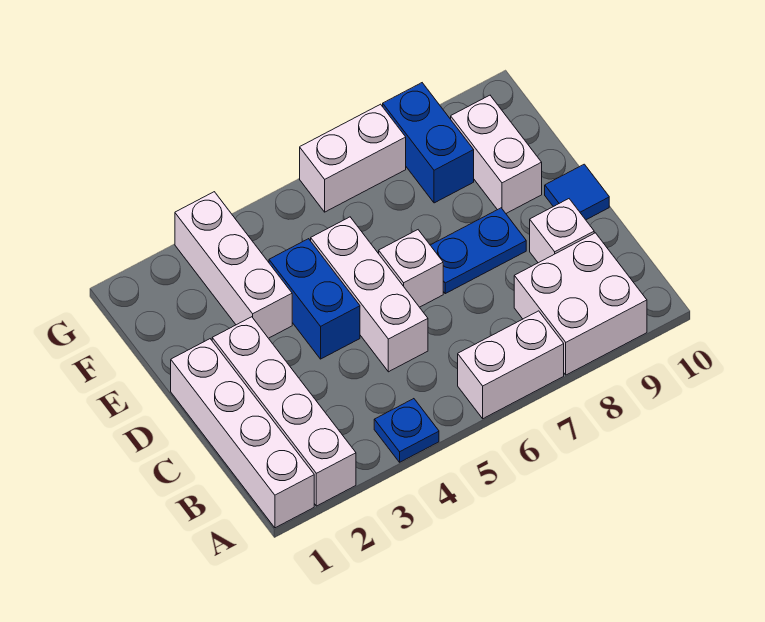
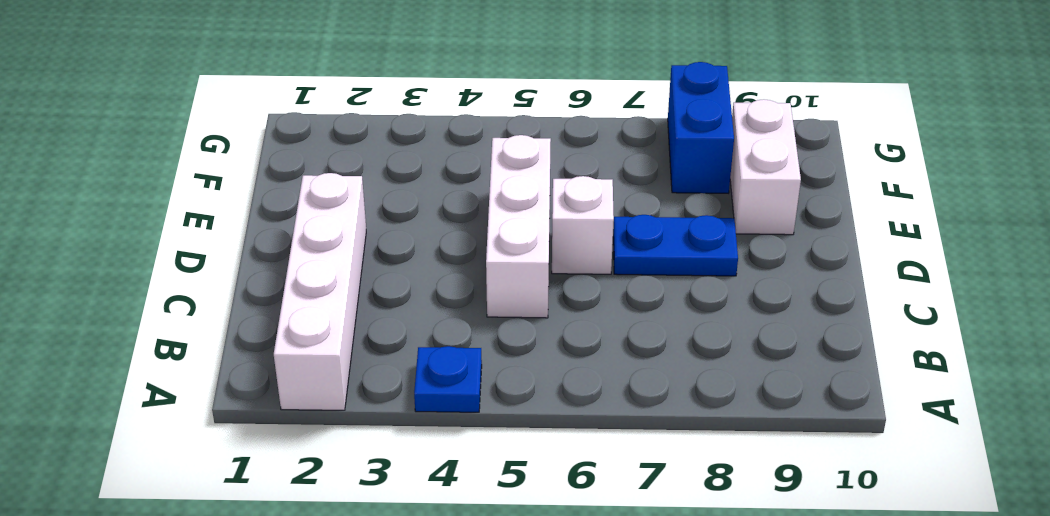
none -> white 1x4 brick [171,339,314,528]
none -> white 1x2 brick [458,311,564,419]
none -> white 2x2 brick [514,233,647,375]

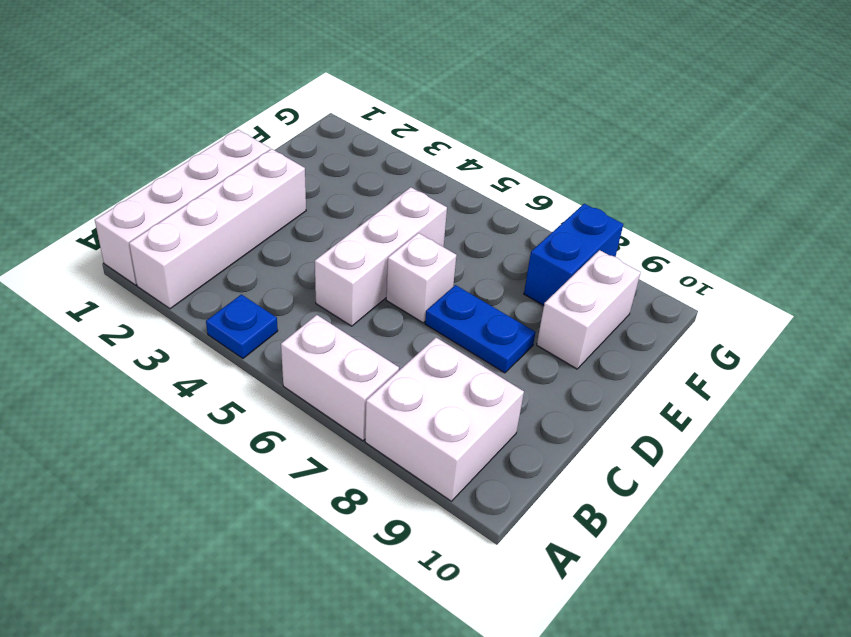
none -> white 1x1 brick [530,199,594,263]
none -> blue 1x2 brick [269,239,360,359]
none -> blue 1x1 tile [545,164,609,220]

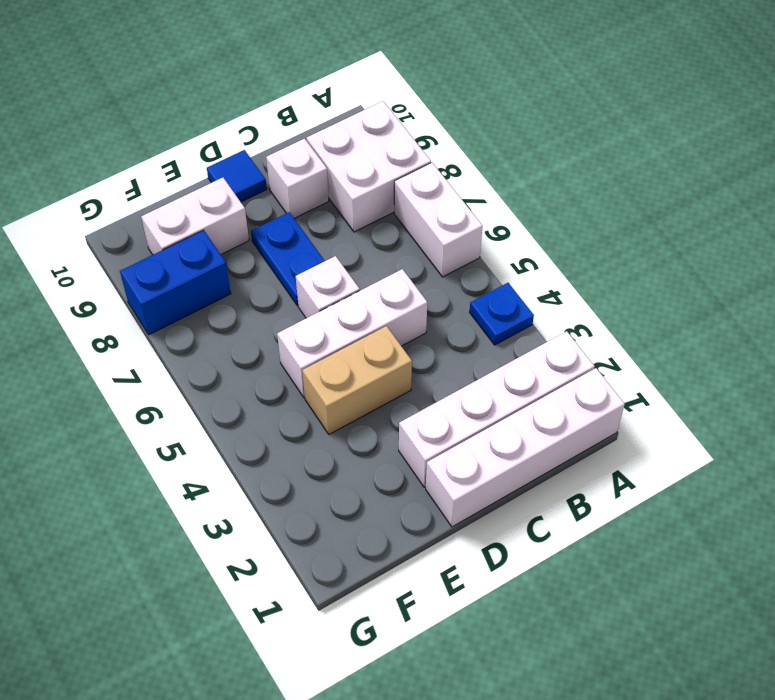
tan 1x2 brick [302,326,412,434] -> blue 1x2 brick [269,239,360,359]
none -> white 1x3 brick [175,192,292,338]
none -> white 1x2 brick [300,104,406,212]

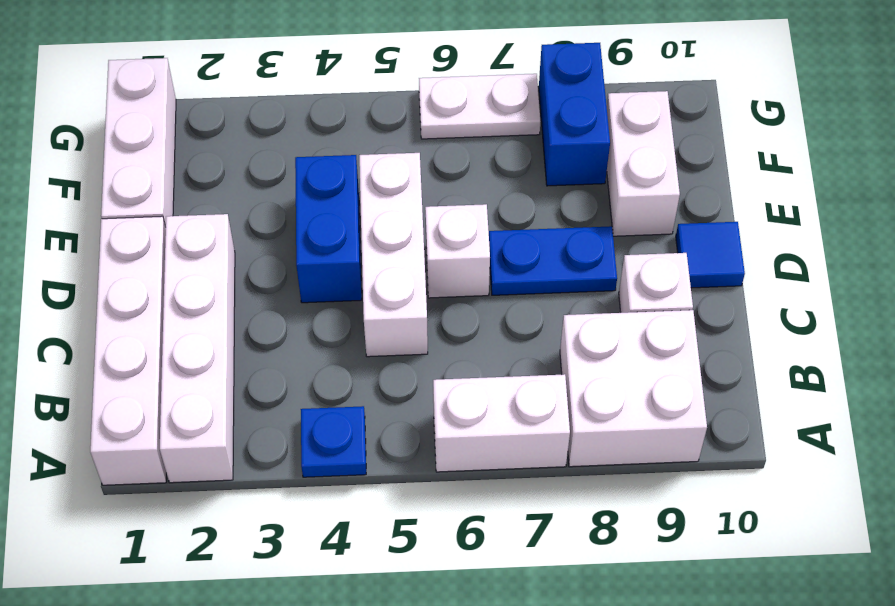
white 1x3 brick [101,58,176,227] -> white 1x3 brick moved to [175,192,292,338]
white 1x2 plate [419,74,541,139] -> white 1x2 brick [300,104,406,212]

